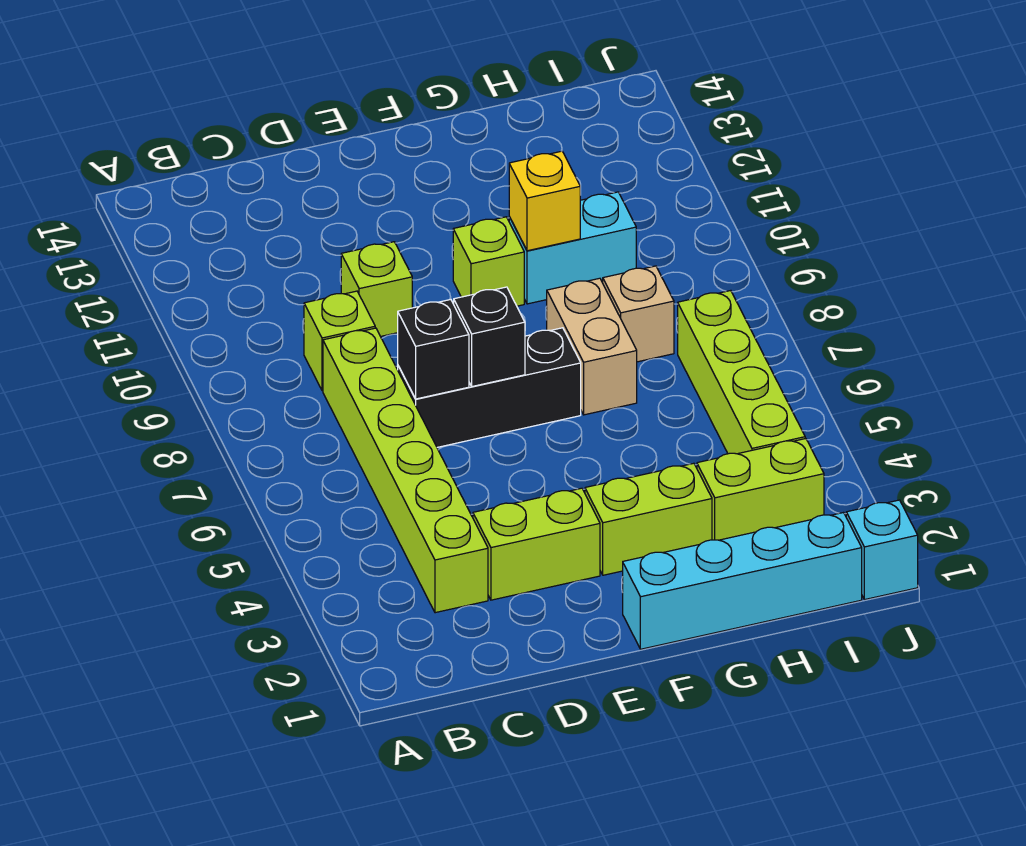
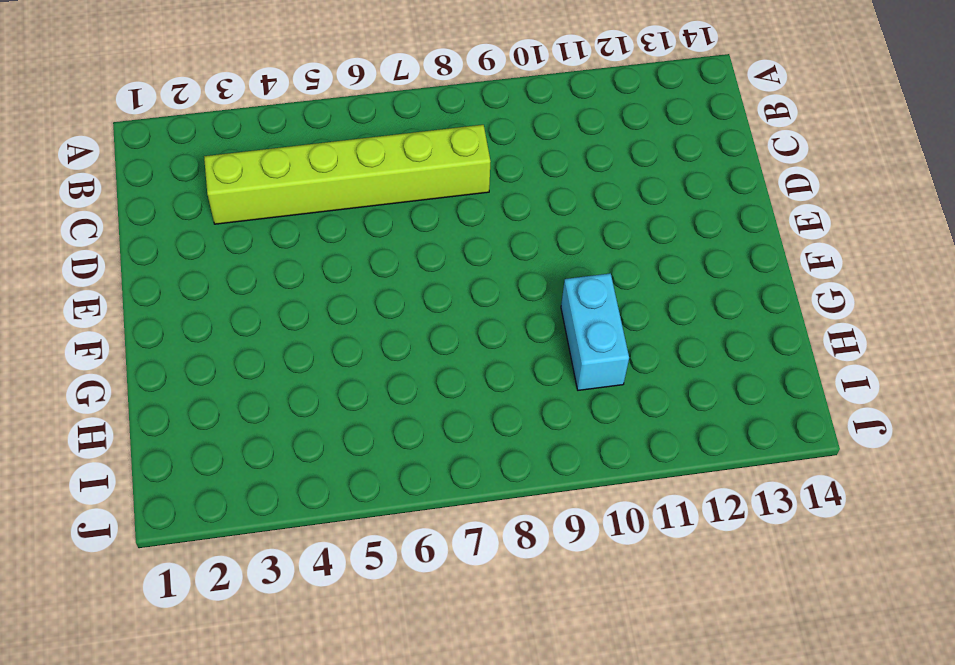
none -> lime 1x1 brick [304,291,375,391]
none -> lime 1x2 brick [473,488,600,600]
none -> black 1x3 brick [398,328,581,447]

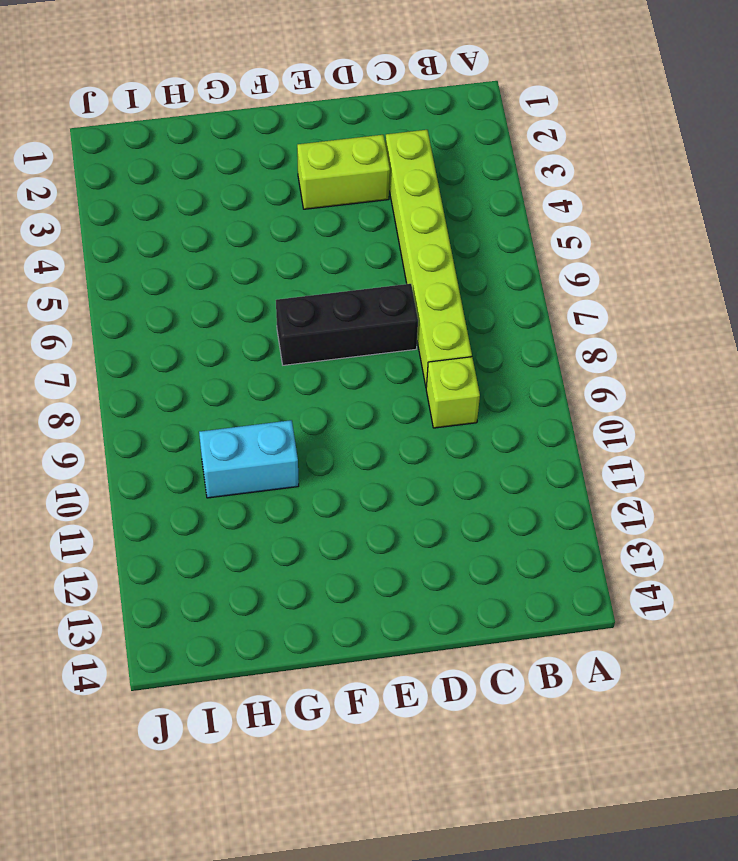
none -> lime 1x1 brick [341,242,412,336]
none -> cyan 1x4 brick [623,513,862,649]
none -> lime 1x2 brick [585,463,712,575]

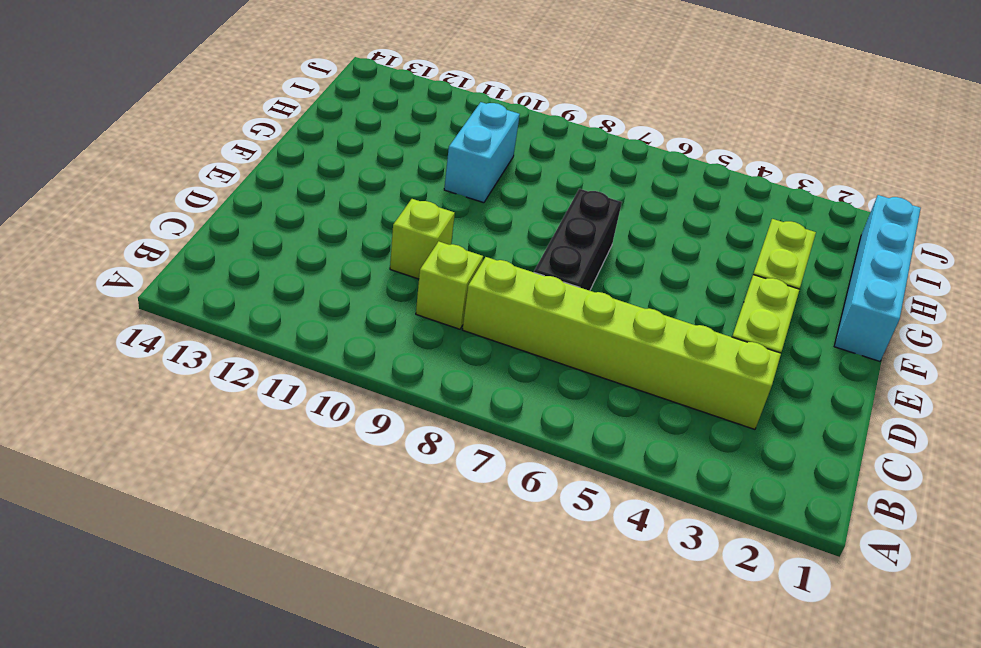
none -> lime 1x1 brick [453,217,524,306]
none -> tan 1x2 brick [547,278,637,415]
none -> lime 1x2 brick [697,438,824,540]

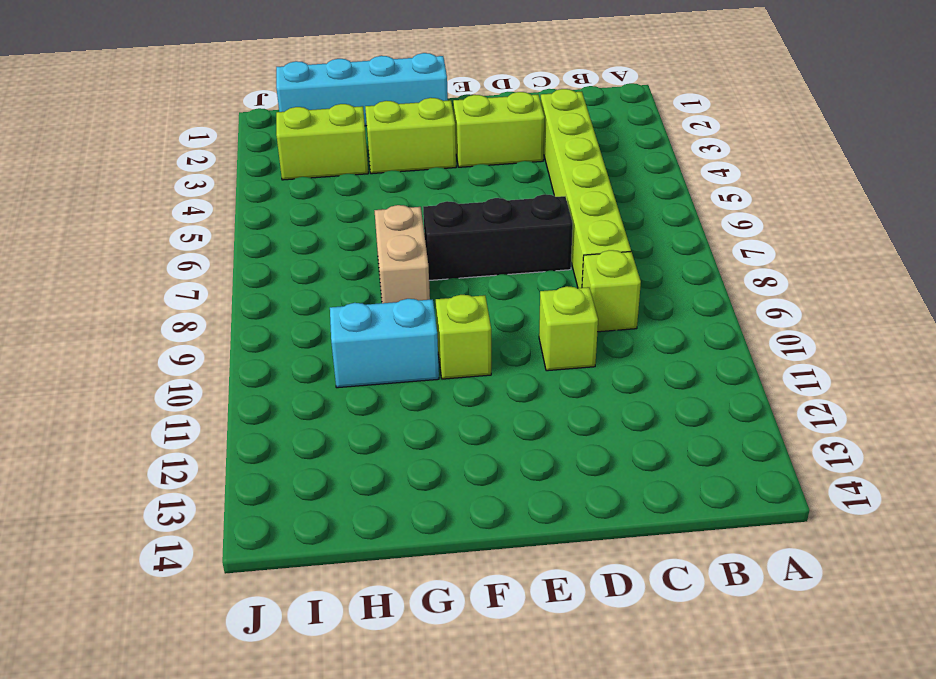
none -> tan 1x1 brick [603,266,674,362]
none -> lime 1x4 brick [678,291,805,454]
none -> cyan 1x1 brick [846,500,918,600]

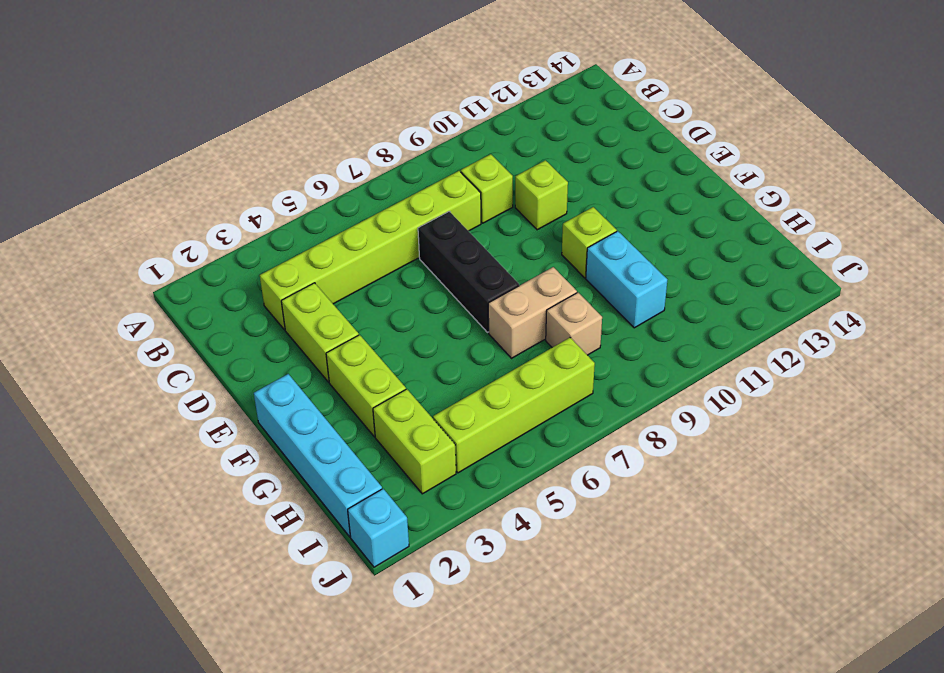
none -> black 1x1 brick [398,300,469,399]
none -> black 1x1 brick [454,287,525,386]
none -> yellow 1x1 brick [509,151,580,251]

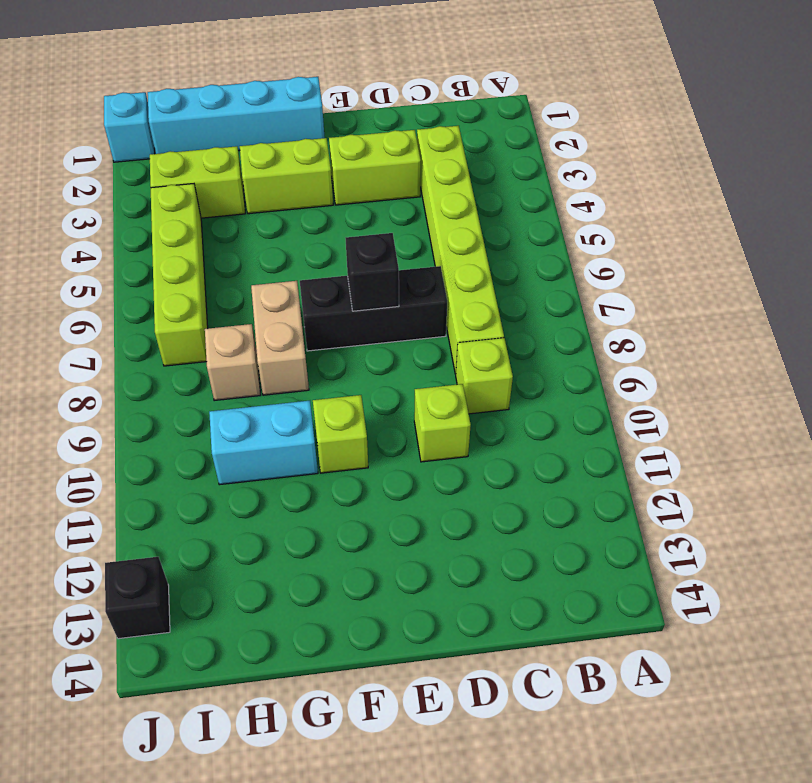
black 1x1 brick [105,557,170,639] -> black 1x1 brick moved to [398,300,469,399]
none -> yellow 1x1 brick [509,151,580,251]

